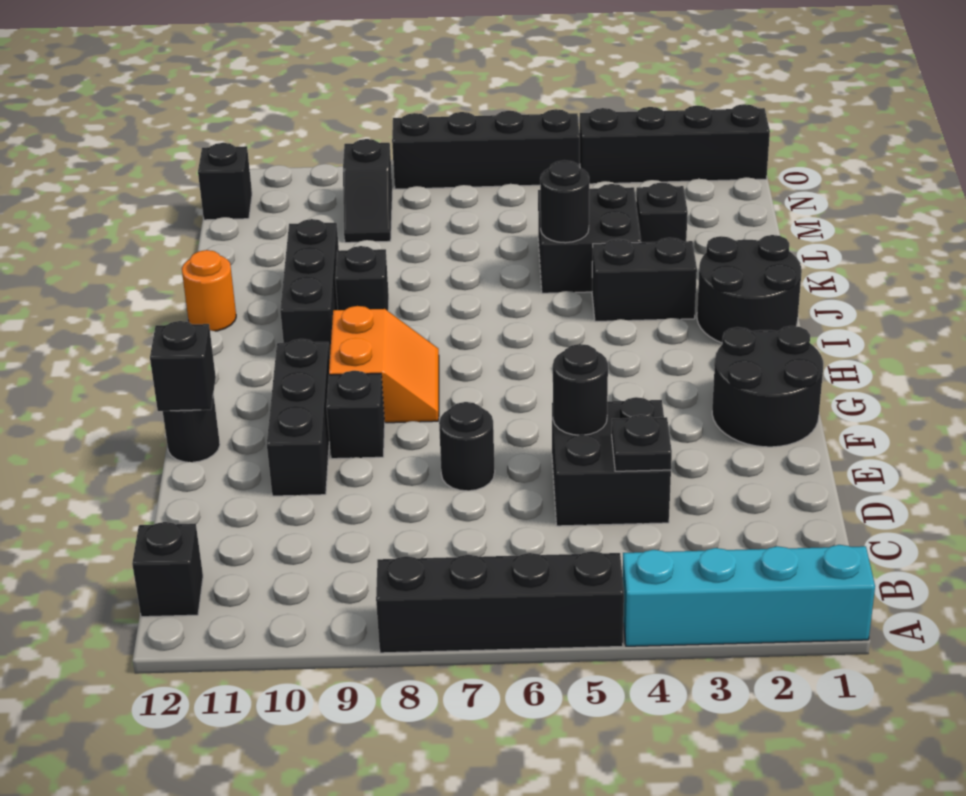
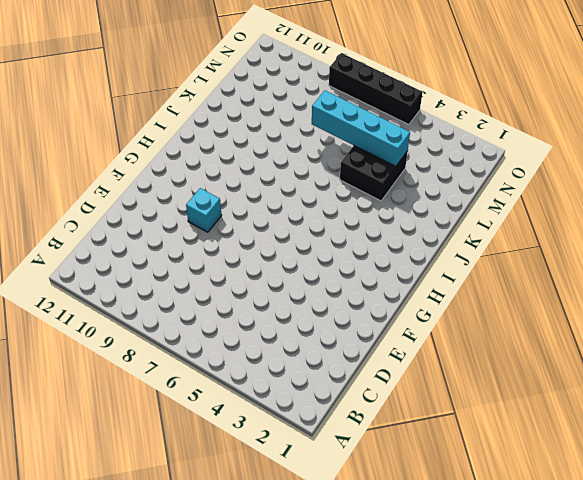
cyan 1x1 brick [186,188,222,232] -> black 1x1 brick [327,371,385,459]
cyan 1x4 brick [312,90,410,166] -> cyan 1x4 brick moved to [623,545,875,646]
none -> black 1x4 brick [376,551,624,653]
none -> black 1x1 brick [132,522,203,617]
none -> black 2x2 brick [552,397,671,526]

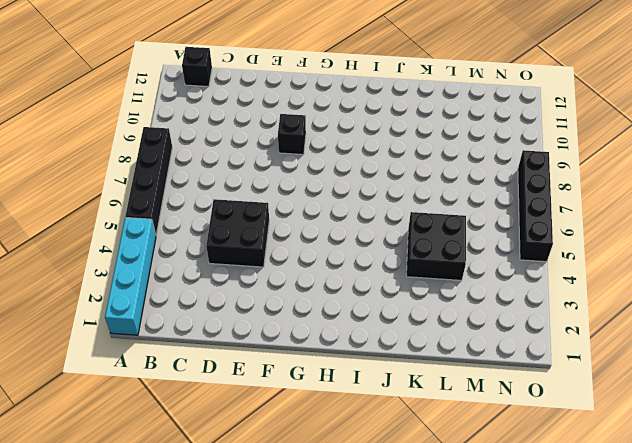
none -> black 1x1 round brick [439,402,495,491]
none -> black 1x3 brick [267,339,330,496]
none -> black 2x2 round brick [712,326,823,447]

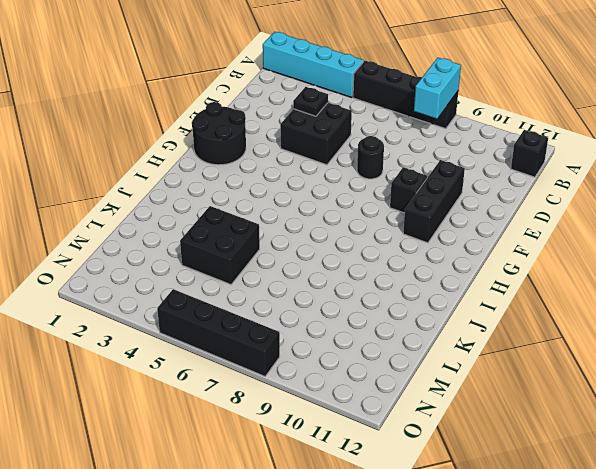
cyan 1x2 brick [414,58,461,119] -> none
none -> black 1x1 round brick [163,394,220,462]
none -> orange 2x2 slope [329,306,439,423]
none -> black 2x2 round brick [697,235,802,343]

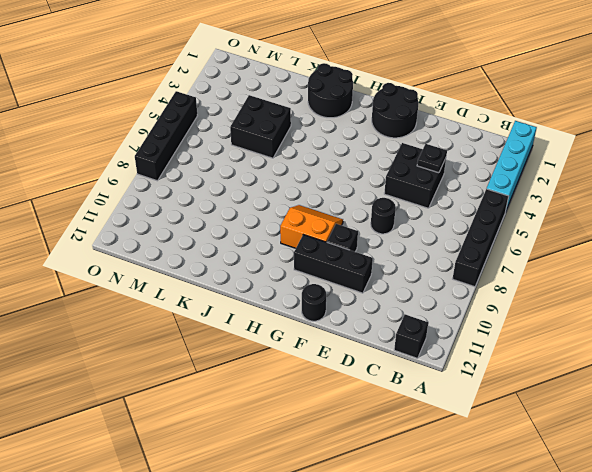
none -> black 1x3 brick [280,219,339,355]
none -> black 1x2 brick [592,238,697,321]
none -> black 1x1 brick [335,246,389,311]

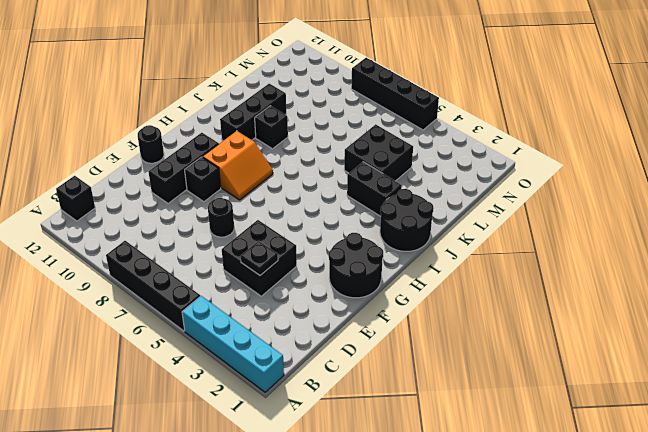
none -> orange 1x1 round brick [182,250,236,331]
none -> black 1x1 brick [636,183,688,242]
none -> black 1x2 slope [343,139,392,243]

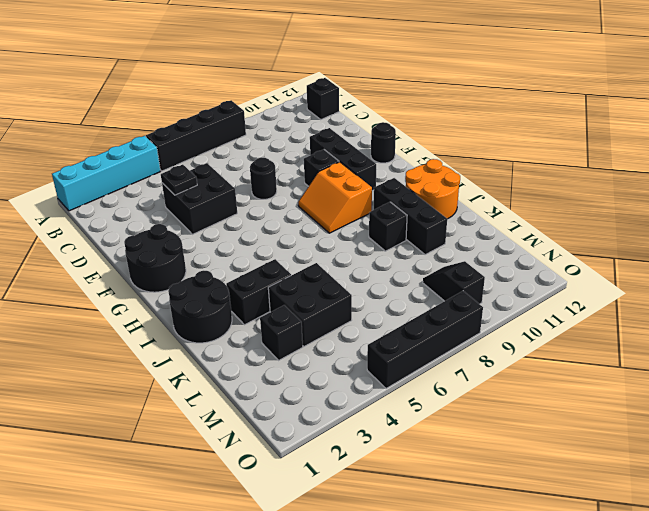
orange 2x2 round brick [405,159,460,219] -> orange 1x1 round brick [182,250,236,331]
none -> black 1x1 brick [198,143,252,220]
none -> black 1x4 brick [580,104,770,184]
none -> black 1x1 round brick [553,344,608,435]

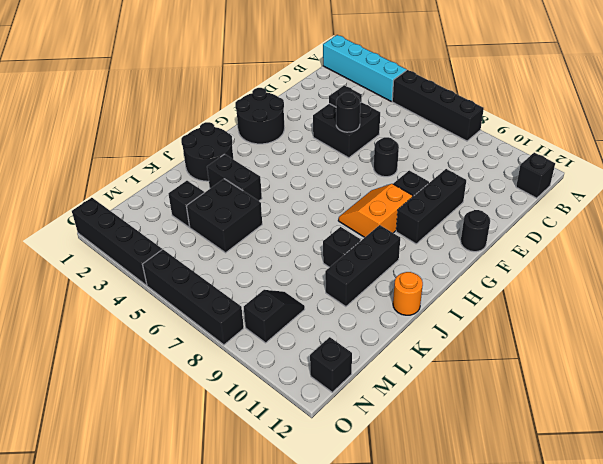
none -> black 1x1 brick [150,321,216,411]
none -> black 1x1 round brick [540,160,589,243]

